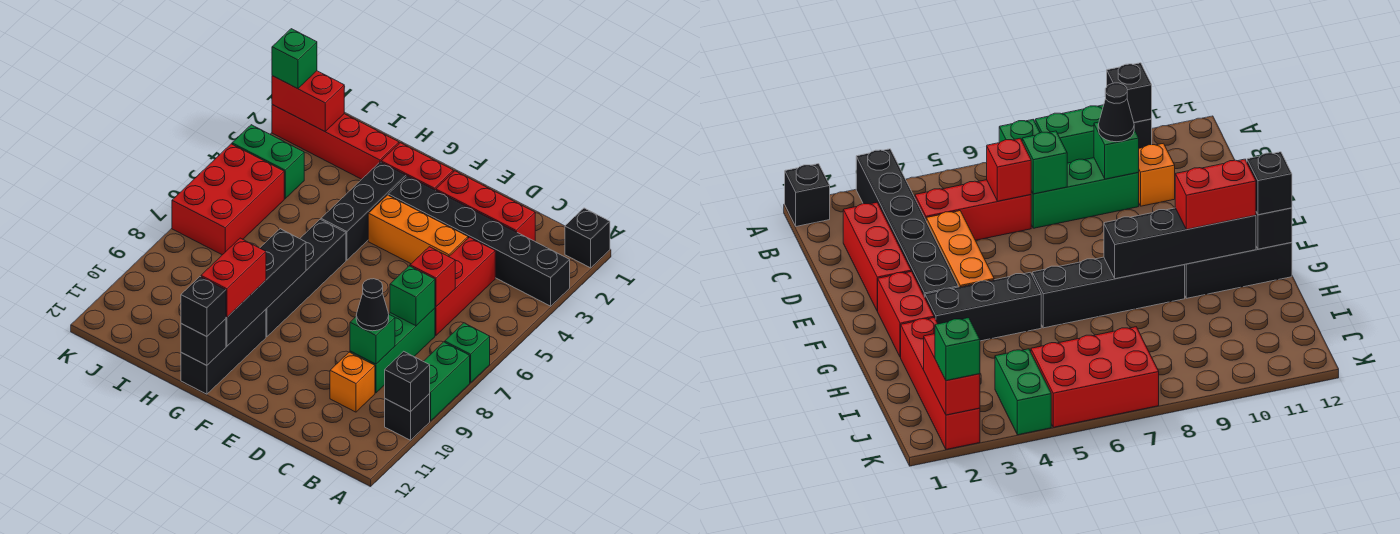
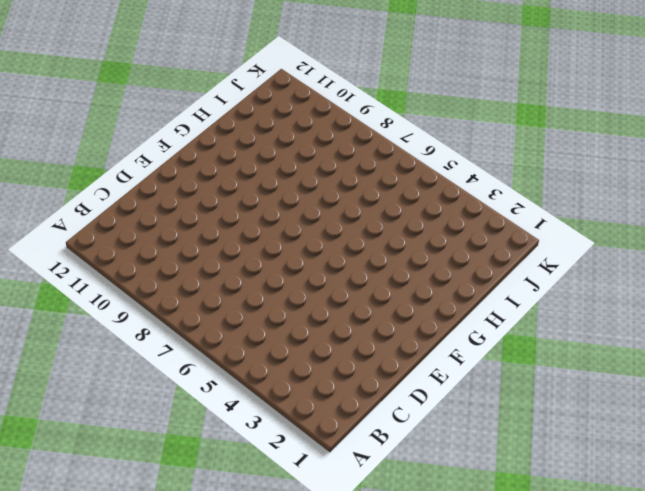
none -> black 1x1 brick [565,208,610,268]
none -> black 1x6 brick [388,176,570,306]
none -> green 1x1 brick [445,323,490,383]

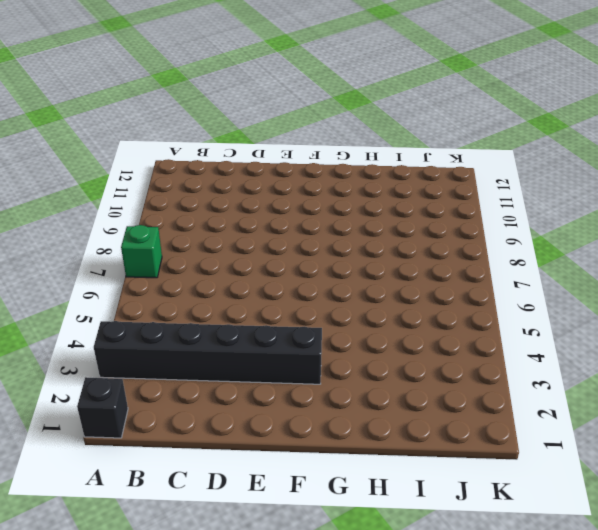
none -> green 1x2 brick [424,342,470,421]
none -> black 1x1 brick [385,394,430,440]
none -> red 1x3 brick [436,171,535,241]

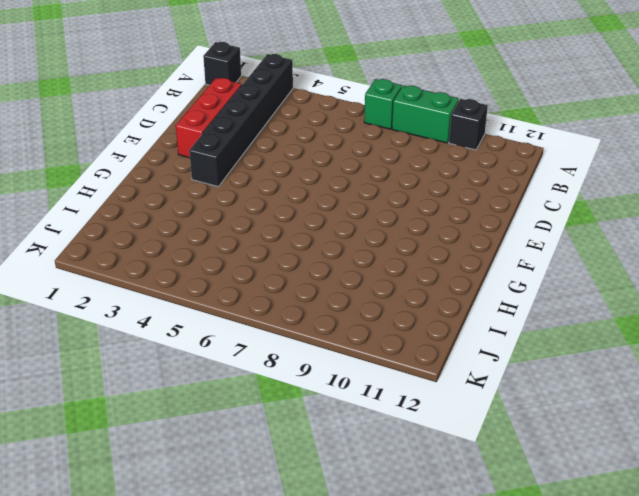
none -> red 1x3 brick [435,237,495,335]
none -> green 1x3 brick [350,308,435,393]
none -> orange 1x1 brick [330,352,375,412]

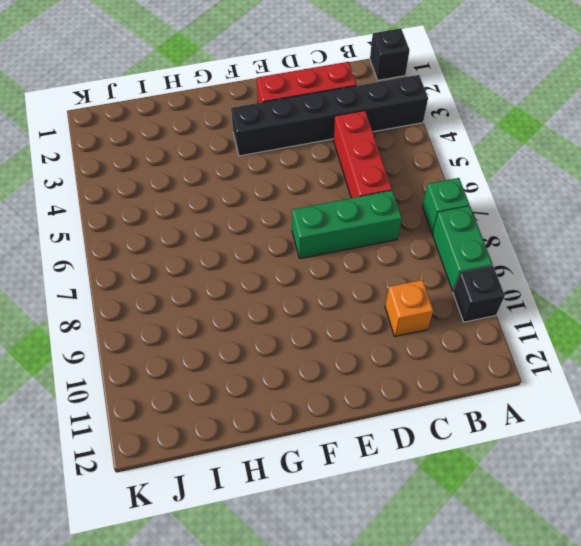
green 1x3 brick [292,191,402,259] -> green 1x3 brick turned to [350,308,435,393]
none -> orange 1x3 brick [368,195,468,264]
none -> red 1x2 brick [381,143,453,190]
none -> black 1x3 brick [321,162,406,260]

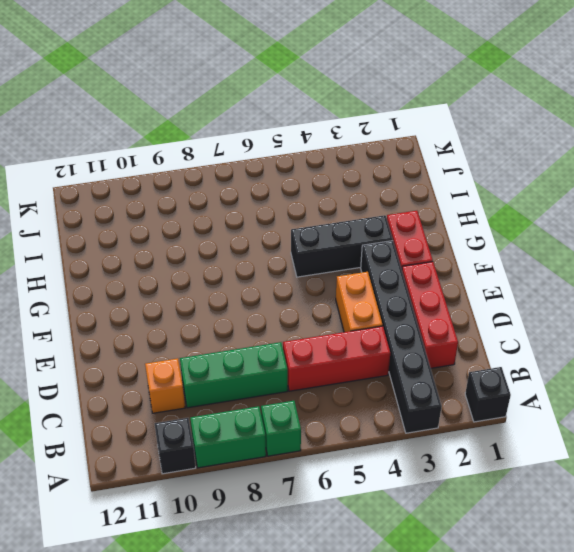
orange 1x2 brick [336,272,383,332] -> orange 1x3 brick [368,195,468,264]
none -> black 1x4 brick [266,219,346,337]
none -> black 1x3 brick [181,309,266,394]
none -> red 1x4 brick [272,105,399,179]

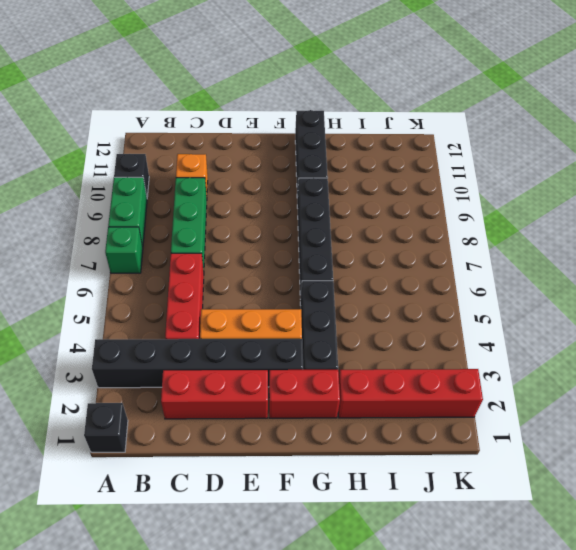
none -> green 1x2 brick [232,125,304,199]
none -> red 2x3 brick [172,144,284,255]
none -> black 1x1 brick [385,351,430,412]

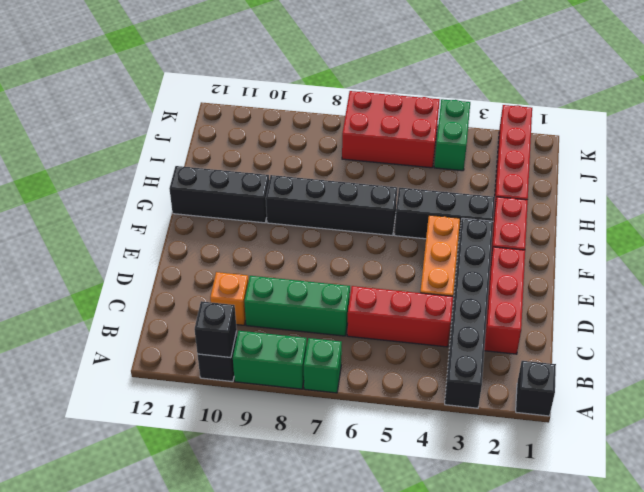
none -> red 1x1 brick [410,247,455,307]
none -> green 1x1 brick [390,266,435,326]
none -> green 1x1 brick [350,315,395,364]

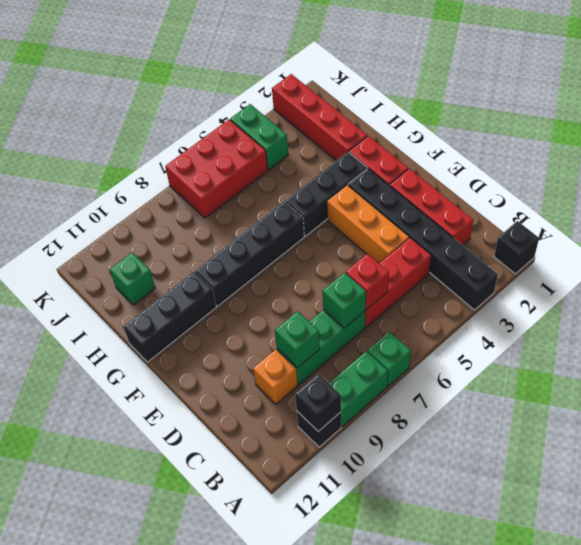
green 1x1 brick [110,253,155,305] -> green 1x1 brick moved to [272,29,317,89]
none -> black 1x4 brick [226,229,306,346]
none -> black 1x1 brick [181,319,226,365]
none -> red 1x2 brick [272,71,344,131]

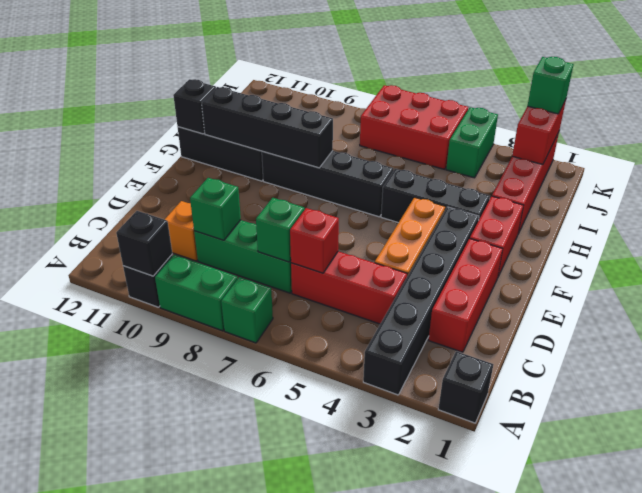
none -> black 1x1 cone [356,279,389,331]
none -> red 1x2 brick [201,238,266,317]
none -> black 1x1 brick [181,277,226,337]

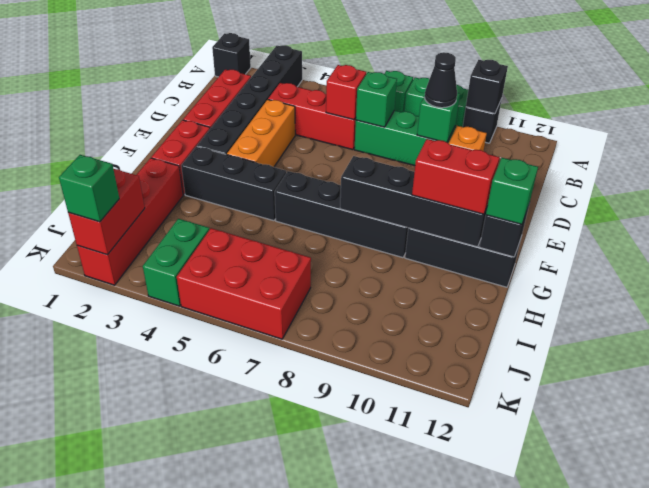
green 1x1 brick [486,158,538,224] -> black 1x1 brick [181,277,226,337]

